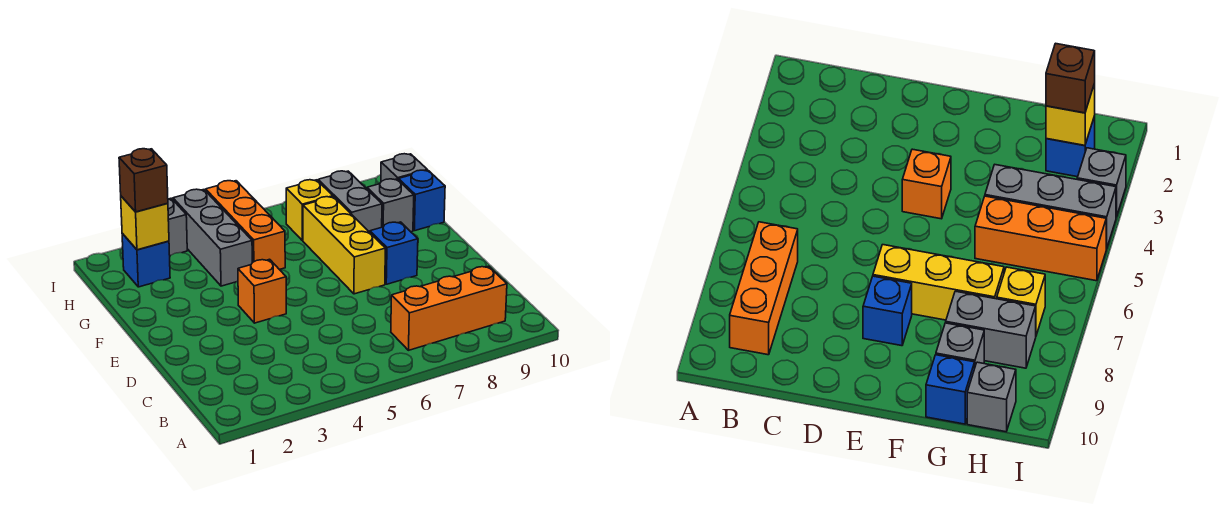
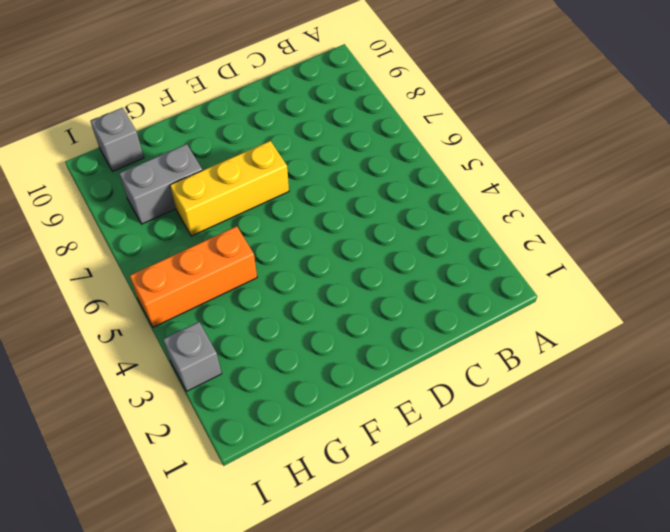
none -> orange 1x3 brick [391,266,507,350]
none -> orange 1x1 brick [238,259,286,323]
none -> blue 1x1 brick [370,222,418,284]

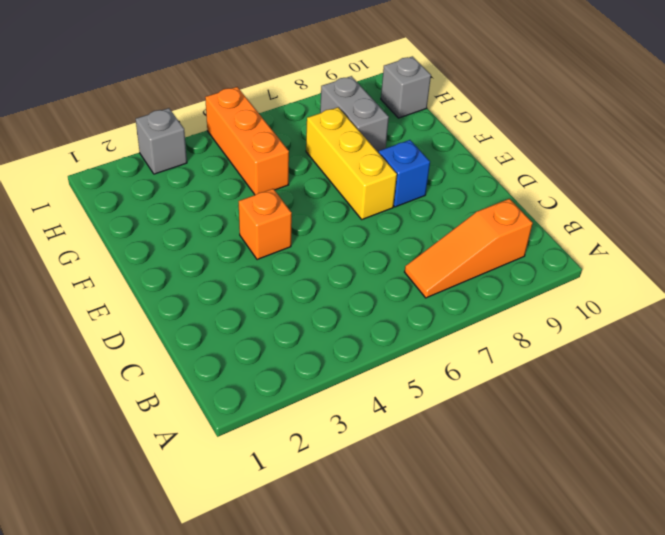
orange 1x3 slope [405,199,533,298] -> orange 1x3 brick [391,266,507,350]
none -> grey 1x3 brick [173,189,252,286]
none -> grey 1x1 brick [367,179,414,232]
none -> blue 1x1 brick [398,170,445,231]

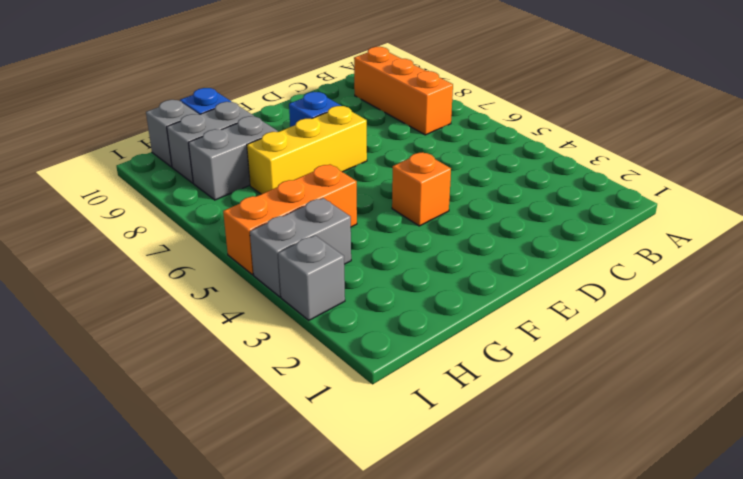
grey 1x2 brick [167,102,254,183] -> grey 1x1 brick [367,179,414,232]
grey 1x2 brick [250,198,351,297] -> grey 1x3 brick [173,189,252,286]
none -> blue 1x1 brick [122,234,170,287]
none -> yellow 1x1 brick [286,180,333,240]
none -> yellow 1x1 brick [121,196,169,250]

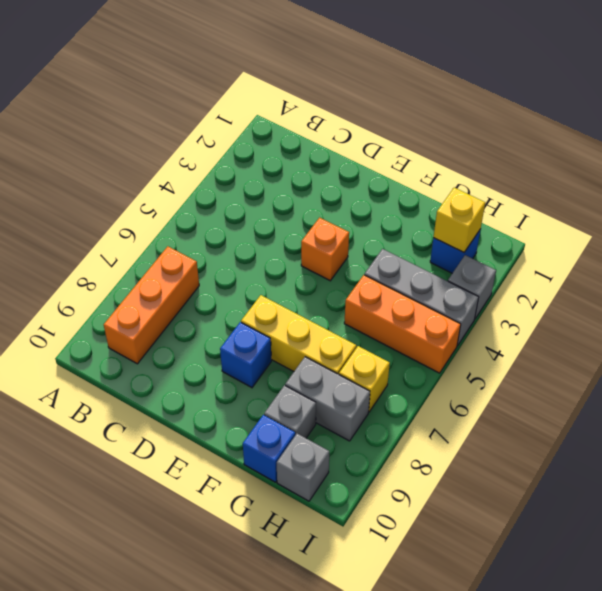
none -> brown 1x1 brick [119,149,168,212]

